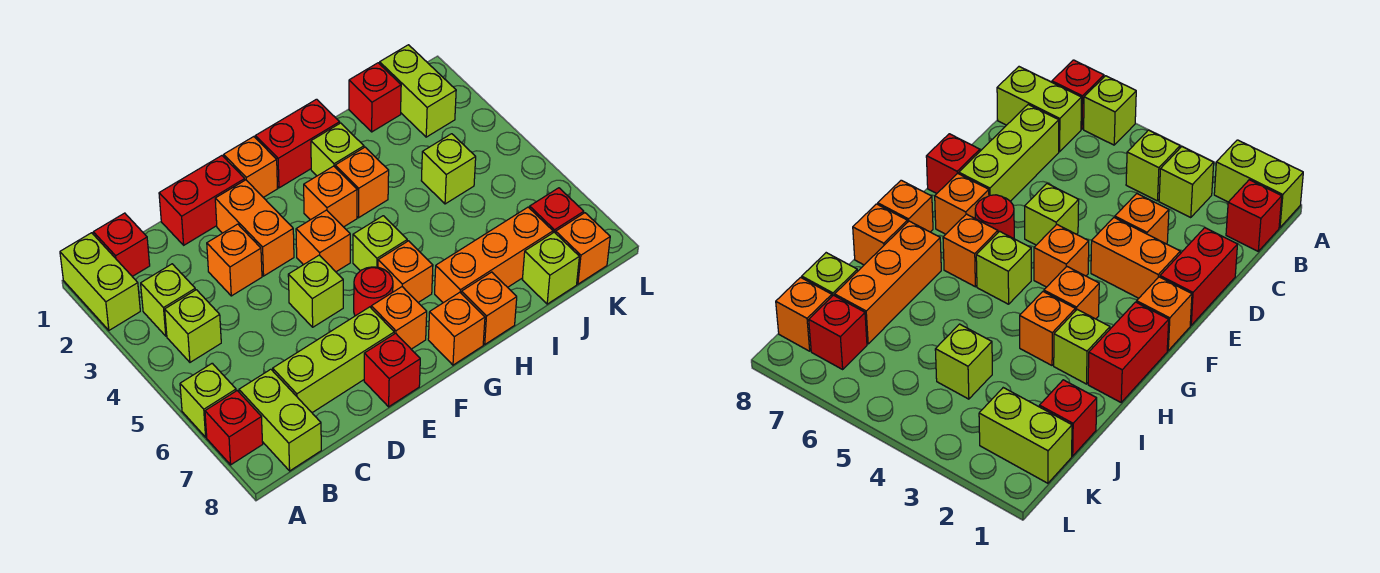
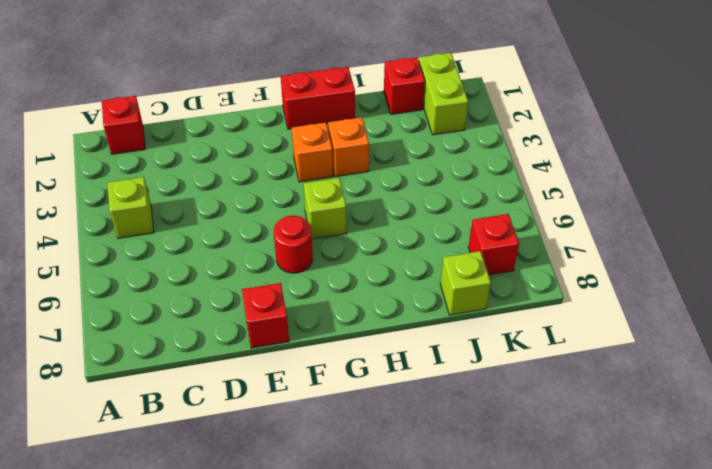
none -> lime 1x2 brick [60,233,140,330]
none -> lime 1x1 brick [180,363,236,437]
none -> red 1x1 brick [205,391,263,465]
none -> lime 1x1 brick [141,264,195,336]

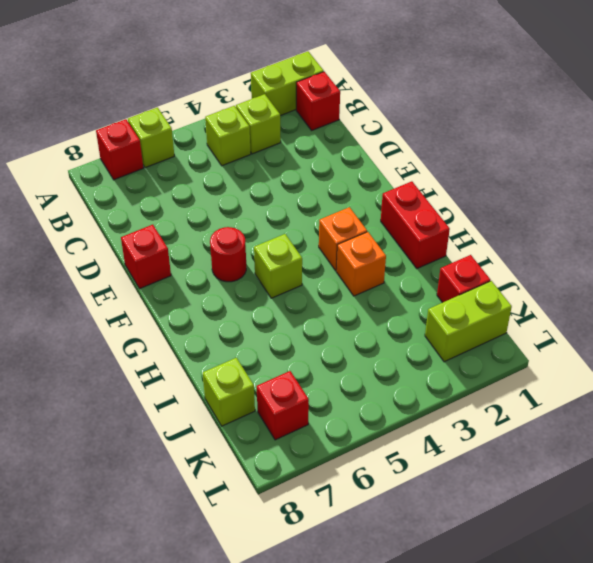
none -> lime 1x2 brick [239,369,321,471]
none -> lime 1x3 brick [273,307,394,413]
none -> red 1x2 brick [159,156,245,245]
none -> orange 1x1 brick [207,224,262,296]

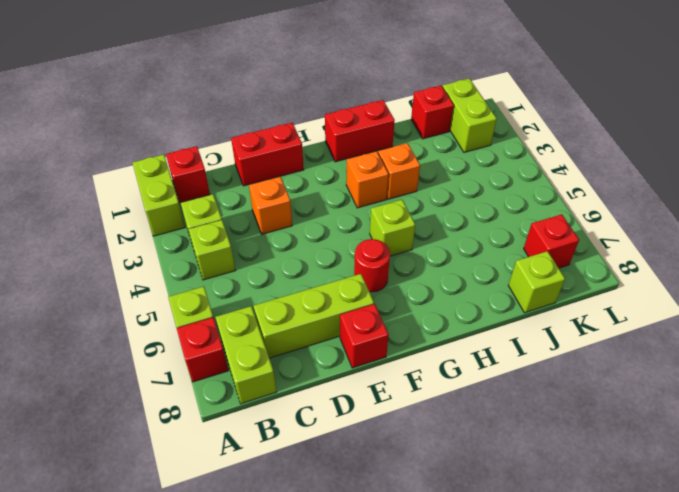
none -> orange 1x2 brick [215,180,294,276]
none -> lime 1x1 brick [288,255,343,327]
none -> orange 1x1 brick [224,137,277,197]
none -> orange 1x1 brick [296,210,350,272]

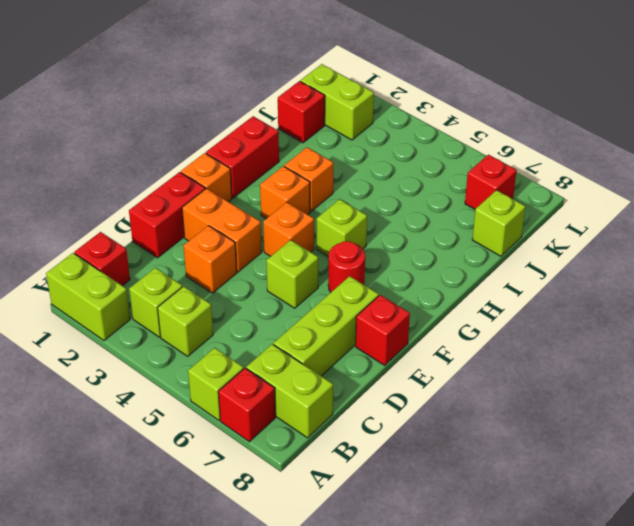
none -> orange 1x1 brick [371,287,427,349]
none -> orange 1x1 brick [378,241,433,302]
none -> orange 1x1 brick [428,292,485,365]
none -> lime 1x1 brick [311,123,364,176]

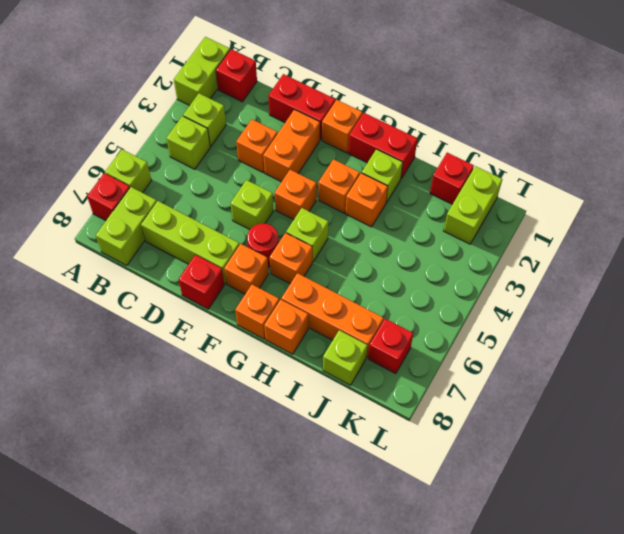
none -> lime 1x1 brick [421,134,476,204]
none -> orange 1x1 brick [556,213,610,284]

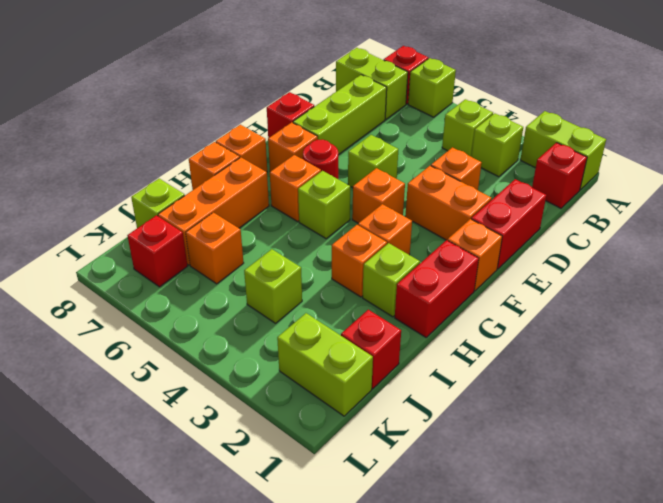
orange 1x1 brick [186,213,244,284] -> orange 1x1 brick moved to [556,213,610,284]

